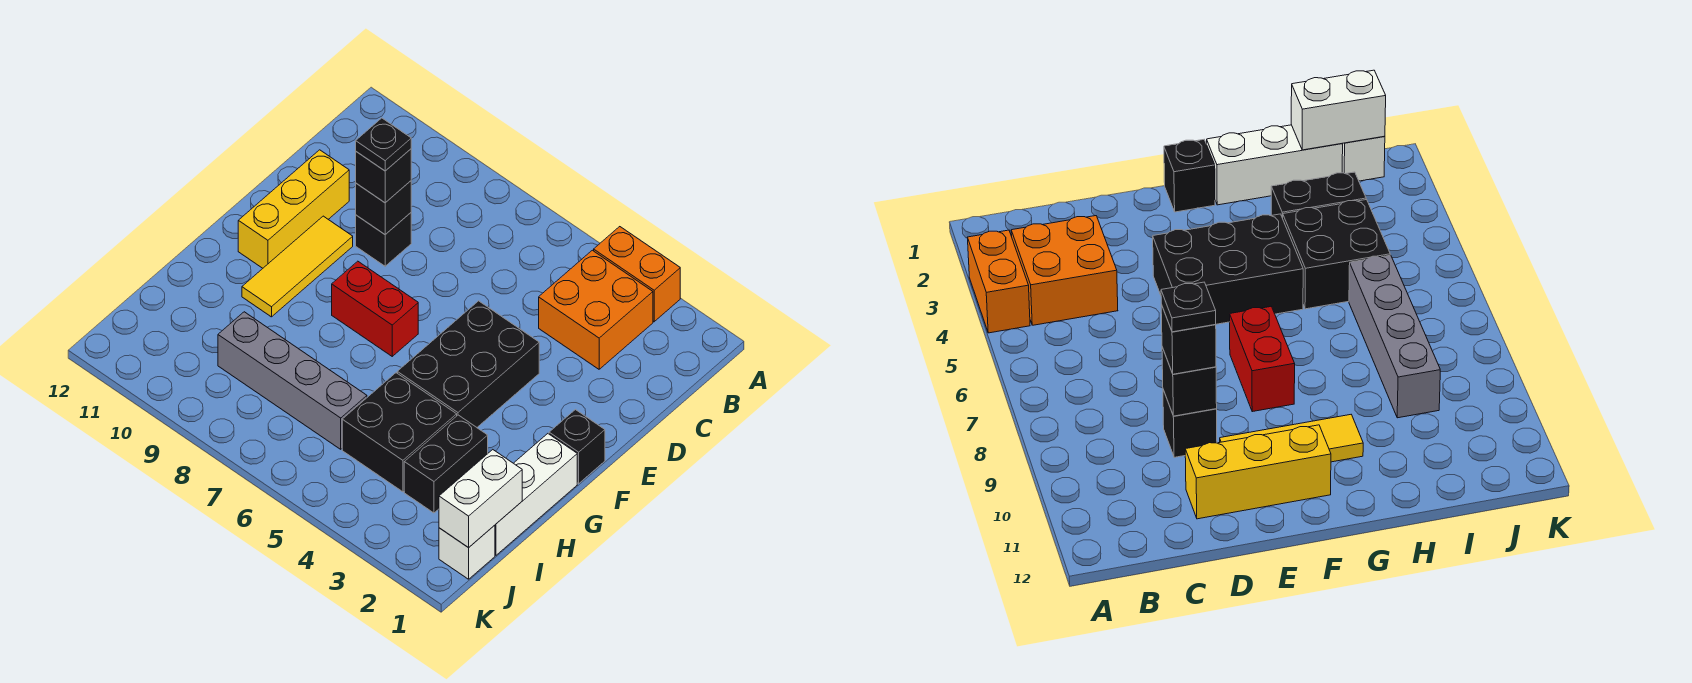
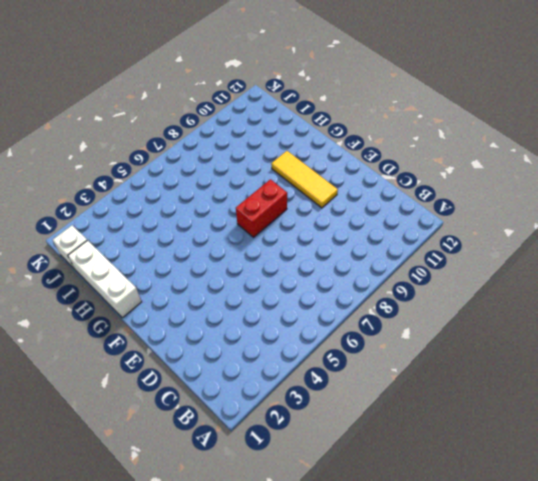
none -> orange 1x2 brick [594,227,680,322]
none -> orange 2x2 brick [539,250,653,369]
none -> black 1x1 brick [356,213,411,266]

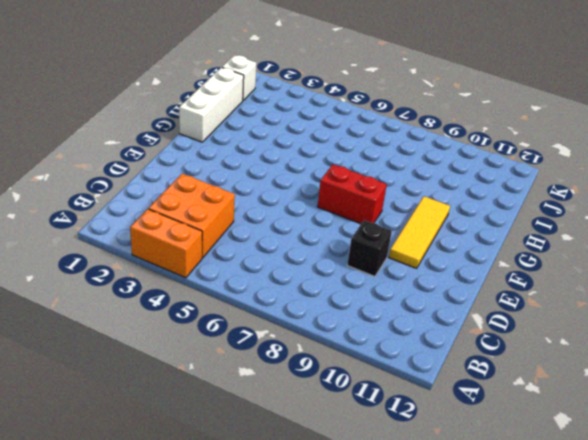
none -> yellow 1x3 brick [238,150,349,268]
none -> black 2x3 brick [397,301,539,427]
none -> black 1x1 brick [549,410,605,483]

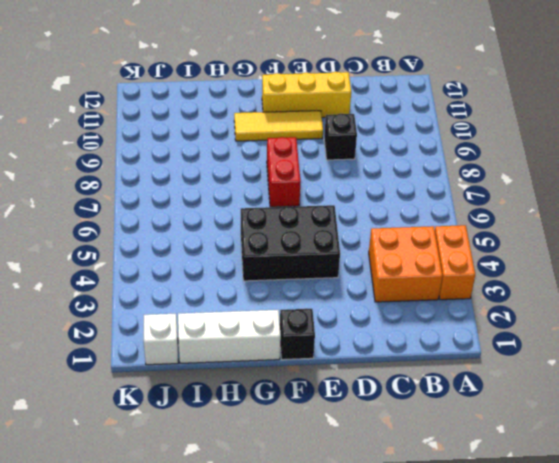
none -> black 1x2 brick [404,415,488,513]
none -> black 2x2 brick [342,373,457,492]
none -> grey 1x4 brick [218,312,367,449]

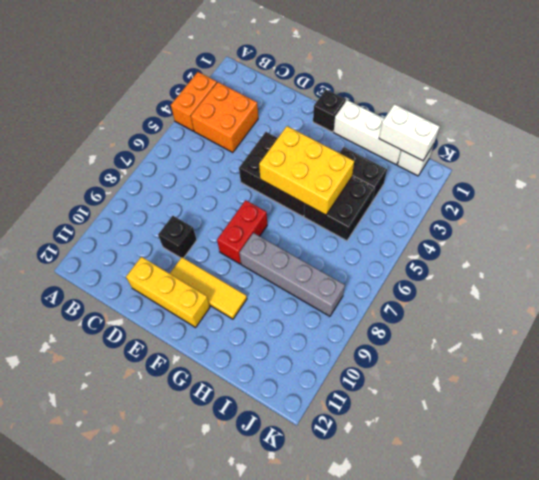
yellow 2x3 brick [259,126,354,215] -> none
grey 1x4 brick [239,233,345,316] -> grey 1x4 brick turned to [218,312,367,449]
none -> black 1x1 brick [356,181,411,234]
none -> black 1x1 brick [356,149,411,203]
none -> black 1x1 plate [356,118,411,171]

